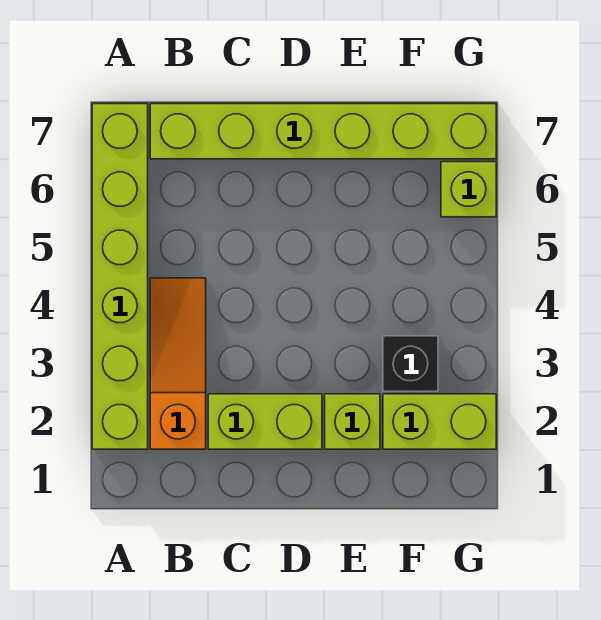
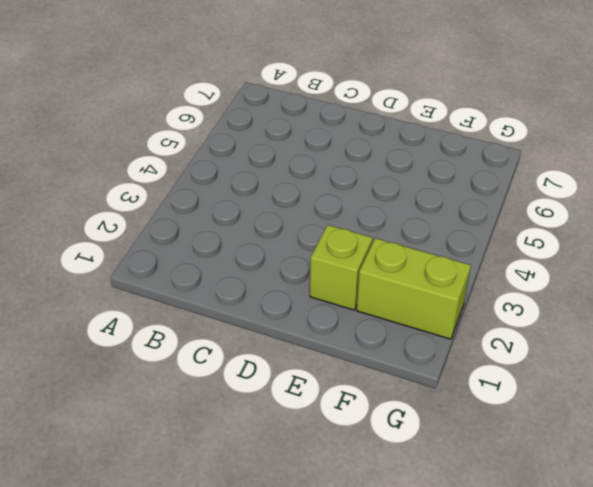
none -> lime 1x6 brick [92,104,148,449]
none -> orange 1x3 slope [150,278,206,449]

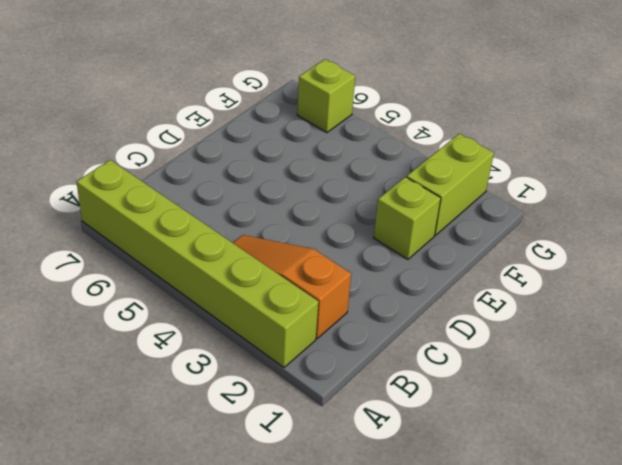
none -> lime 1x6 brick [150,104,496,159]
none -> lime 1x2 brick [208,394,322,449]

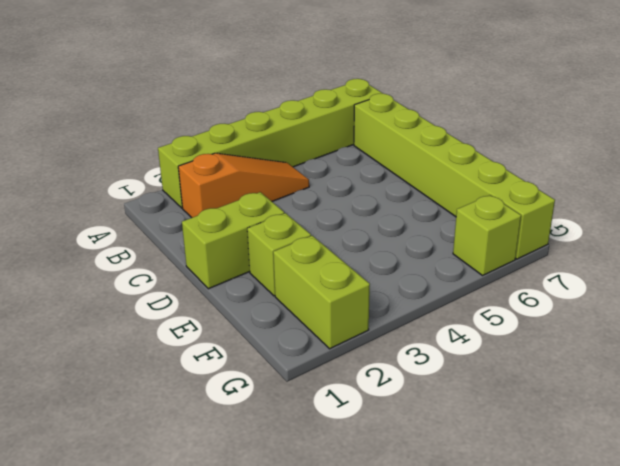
lime 1x2 brick [182,192,284,289] -> lime 1x2 brick turned to [208,394,322,449]
none -> black 1x1 brick [383,336,438,391]

